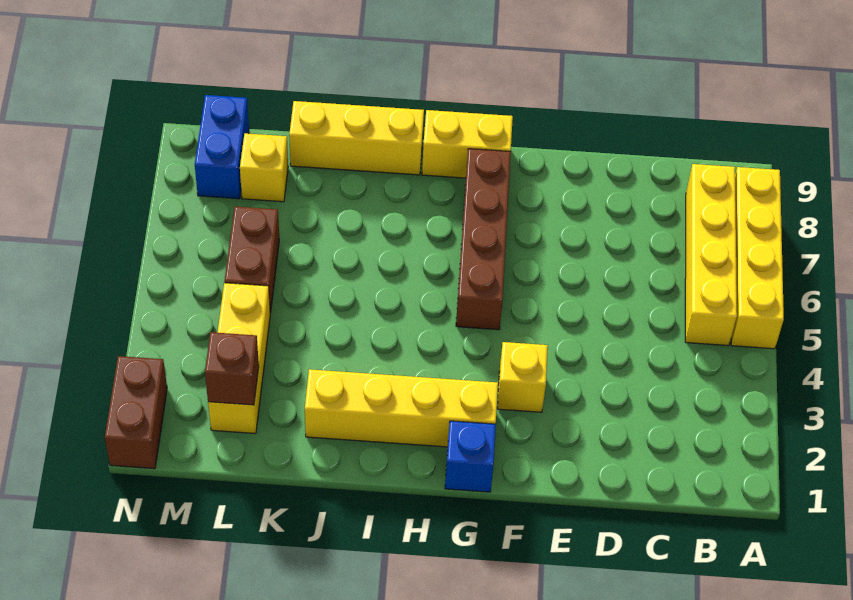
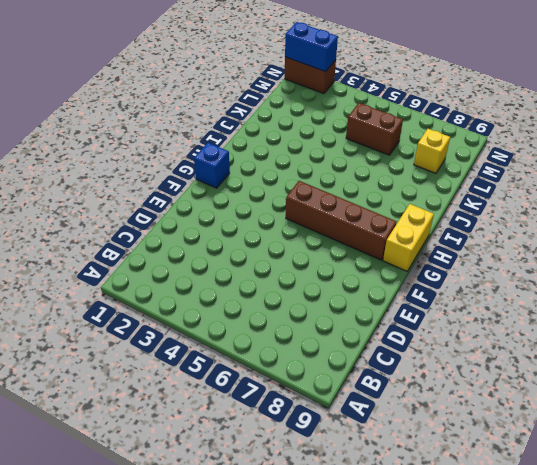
blue 1x2 brick [285,22,338,72] -> blue 1x2 brick moved to [195,95,249,199]
none -> yellow 1x4 brick [731,167,784,349]
none -> yellow 1x4 brick [685,164,737,346]
none -> yellow 1x1 brick [497,342,548,412]

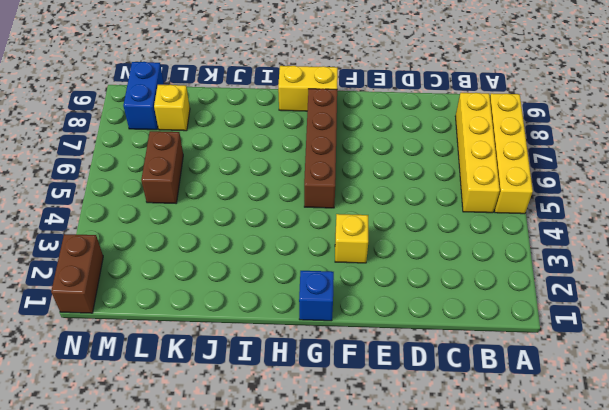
none -> yellow 1x4 brick [305,369,498,447]
none -> yellow 1x3 brick [289,101,424,175]
none -> yellow 1x3 brick [208,283,270,434]

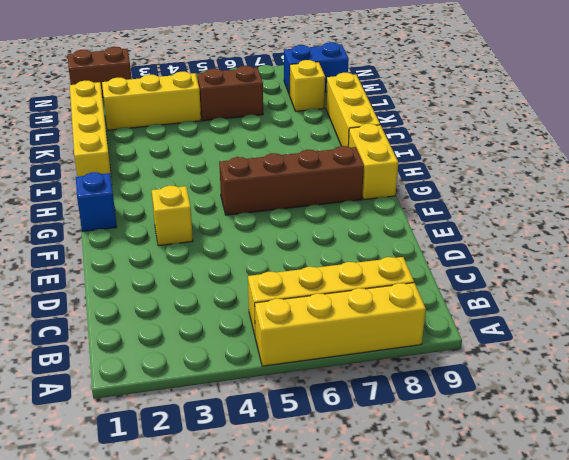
yellow 1x4 brick [70,81,112,182] -> yellow 1x4 brick moved to [305,369,498,447]
none -> brown 1x1 brick [205,332,259,405]

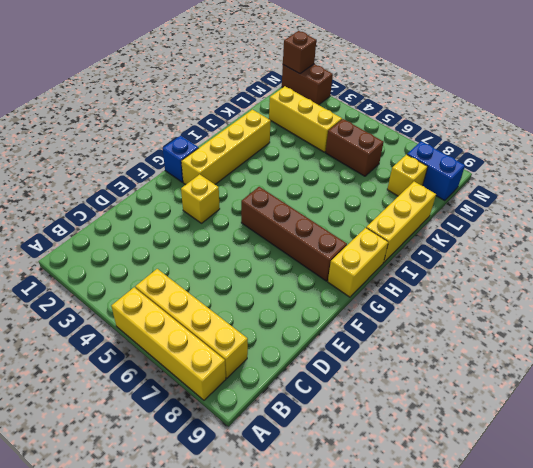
brown 1x1 brick [283,31,316,74] -> brown 1x1 brick moved to [205,332,259,405]

